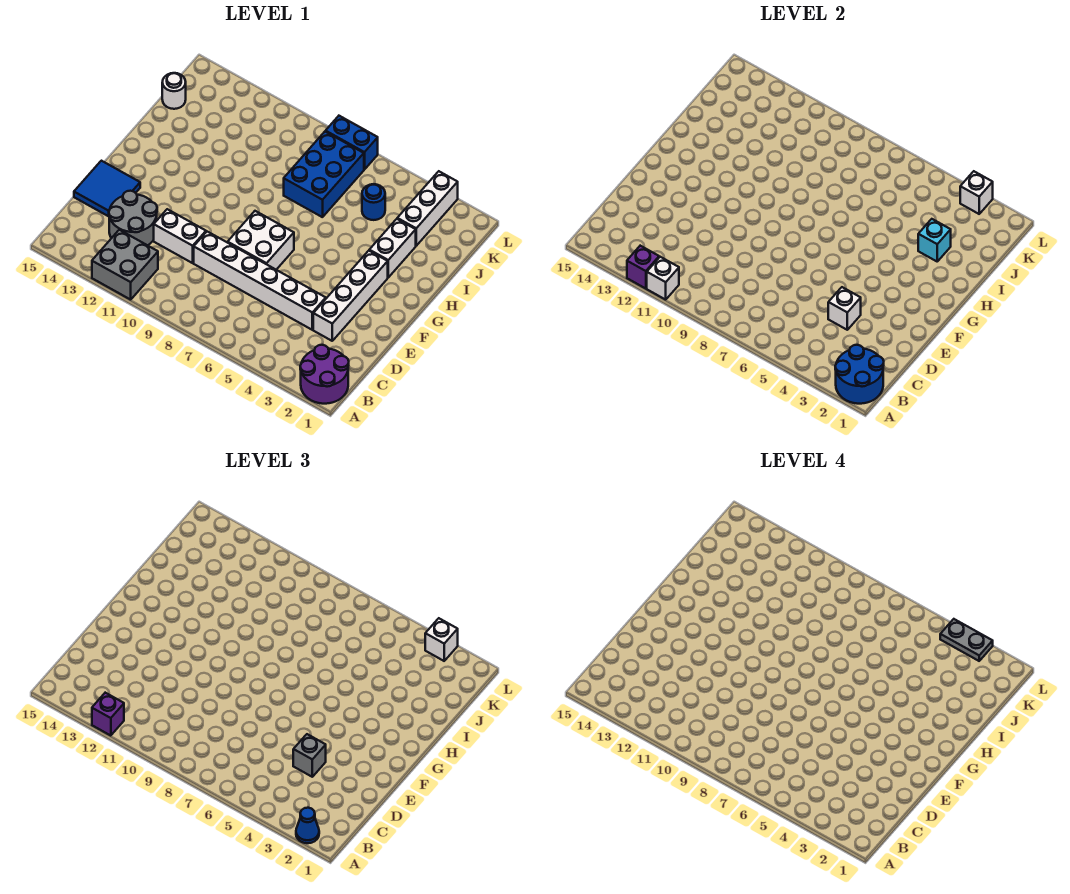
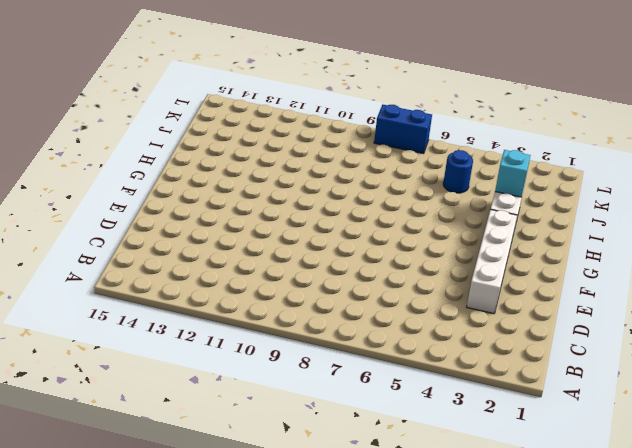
none -> purple 2x2 round brick [300,345,349,404]
none -> grey 2x2 brick [92,230,158,300]
none -> grey 2x2 round brick [109,191,157,245]

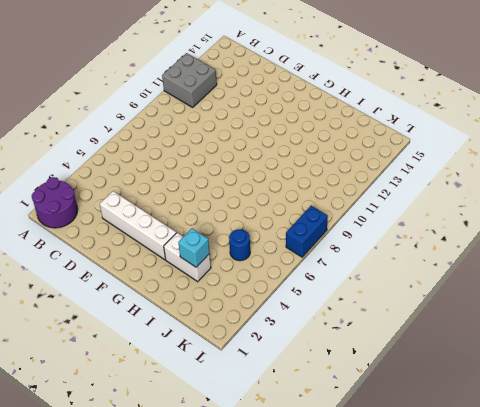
none -> grey 2x2 round brick [109,191,157,245]
none -> white 1x6 brick [194,232,326,330]
none -> white 1x2 brick [154,209,206,263]

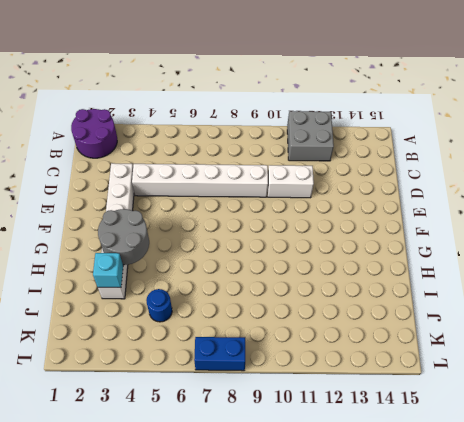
grey 2x2 round brick [98,209,149,265] -> grey 2x2 round brick moved to [109,191,157,245]
none -> blue 2x2 tile [74,161,140,216]
none -> white 2x2 brick [228,211,294,270]
none -> blue 2x3 brick [284,132,364,217]

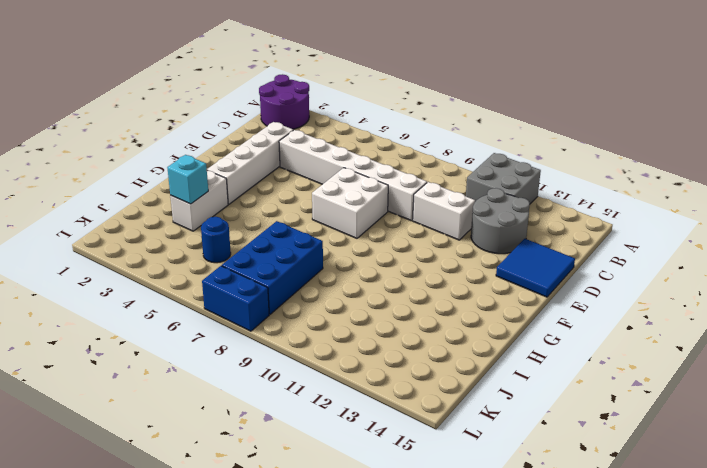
none -> white 1x3 brick [397,171,458,246]
none -> white 1x1 round brick [162,73,186,109]
none -> blue 2x2 round brick [835,345,884,404]

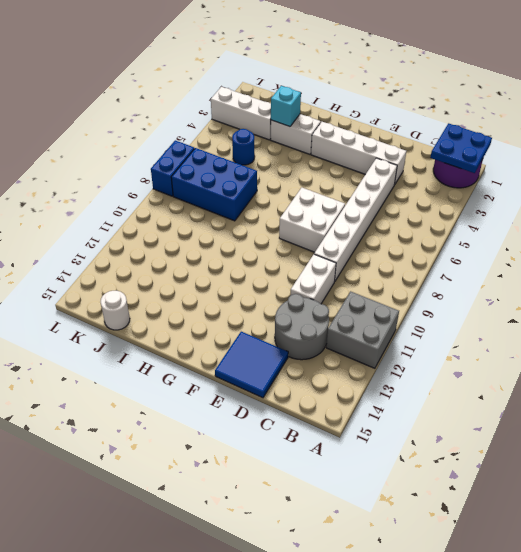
blue 2x2 plate [430,123,492,173] -> blue 2x2 round brick [835,345,884,404]
none -> white 1x1 brick [647,257,679,300]
none -> purple 1x1 brick [627,246,659,289]
none -> white 1x1 brick [828,287,861,330]

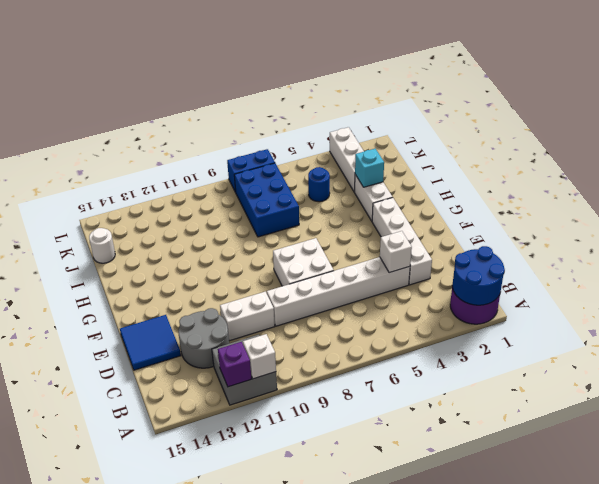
none -> white 1x1 brick [960,171,993,214]
none -> blue 1x1 cone [296,808,319,843]
none -> purple 1x1 brick [92,693,124,736]

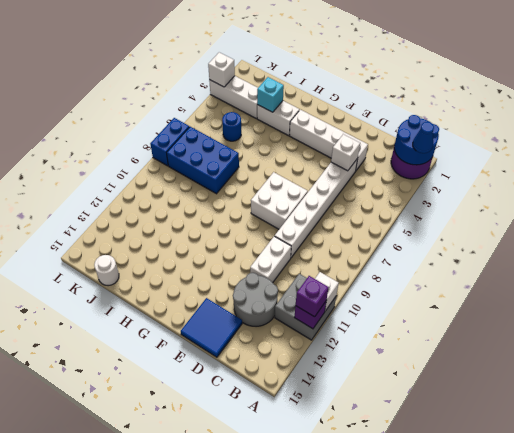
none -> grey 1x1 brick [293,734,326,777]
none -> white 1x1 brick [425,618,458,661]
none -> grey 1x2 plate [940,619,993,661]

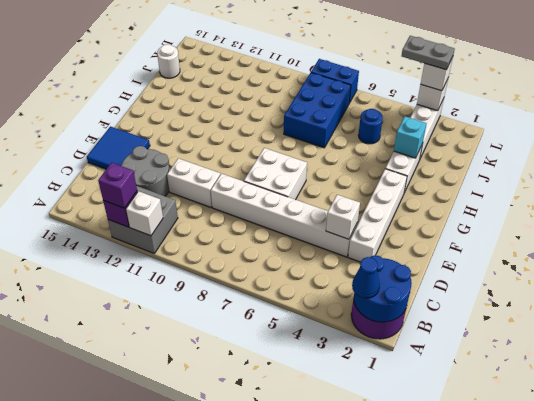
none -> grey 1x1 brick [293,734,326,777]

